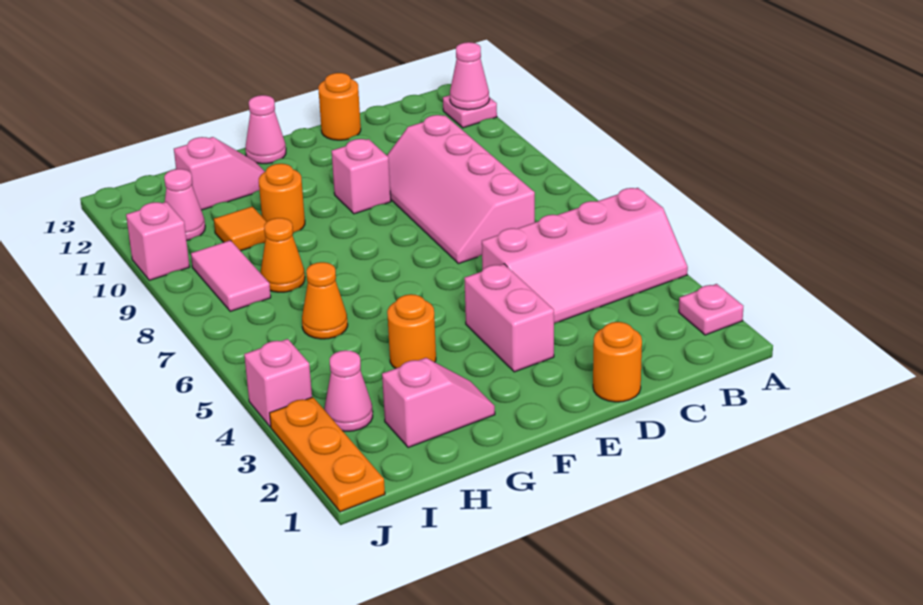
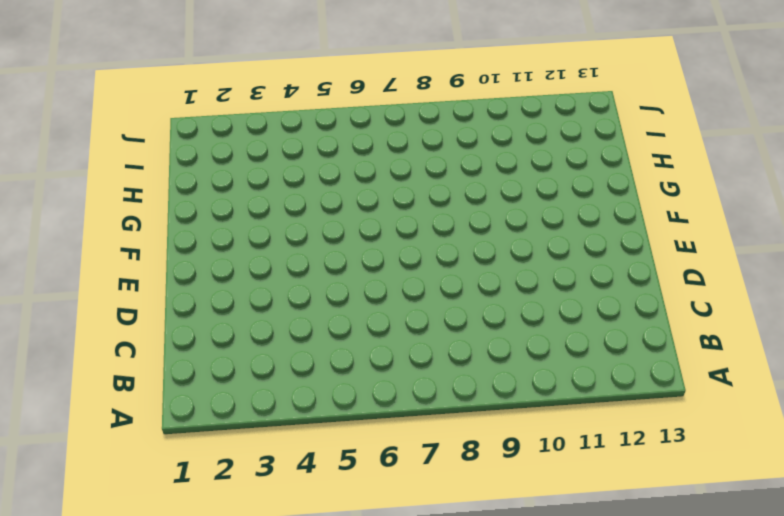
none -> pink 1x1 plate [679,284,743,335]
none -> pink 2x4 slope [482,188,688,323]
none -> pink 1x1 plate [443,95,497,128]

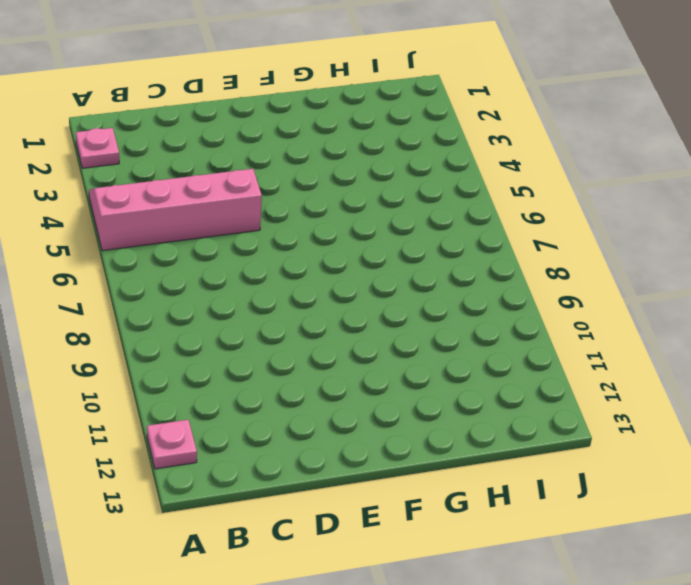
none -> pink 2x4 slope [387,115,535,264]
none -> orange 1x1 round brick [593,322,642,402]
none -> orange 1x1 round brick [318,73,361,140]

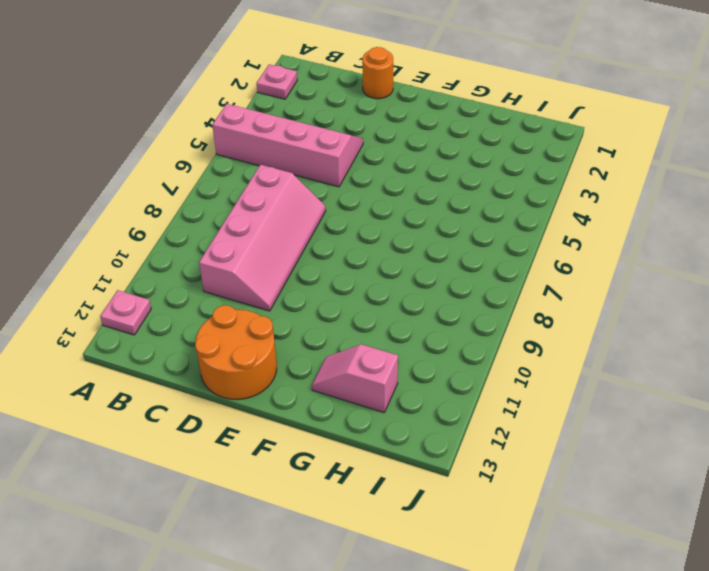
orange 2x2 round brick [195,305,277,399] -> orange 1x1 round brick [318,73,361,140]
none -> pink 1x2 brick [464,264,554,372]
none -> pink 1x1 brick [332,139,391,214]
none -> pink 1x1 cone [245,95,286,164]

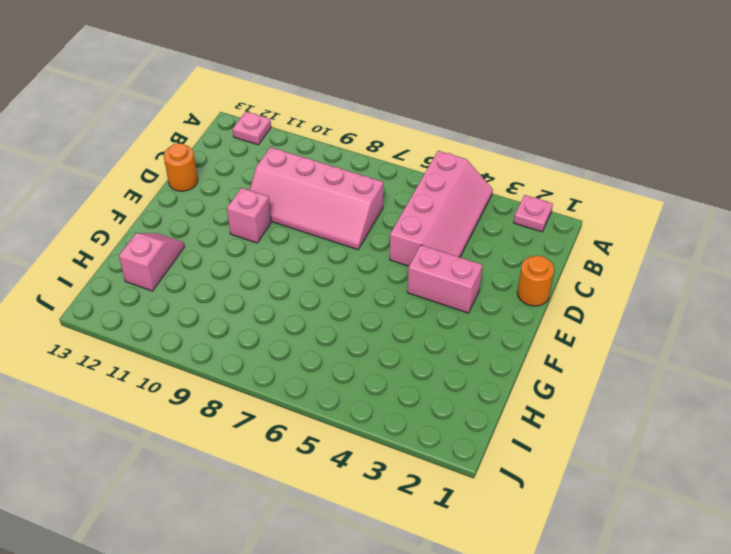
none -> pink 1x1 cone [245,95,286,164]
none -> pink 1x2 slope [382,358,495,448]
none -> orange 1x1 round brick [387,294,436,368]

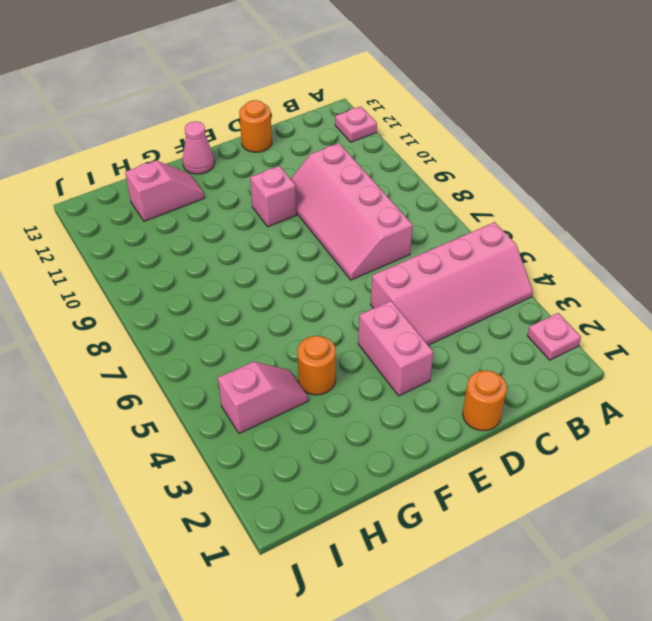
pink 1x2 slope [218,362,308,433] -> pink 1x2 slope moved to [382,358,495,448]
none -> orange 1x1 round brick [259,164,305,233]
none -> orange 1x1 cone [302,262,348,339]
none -> orange 1x1 cone [261,218,305,292]

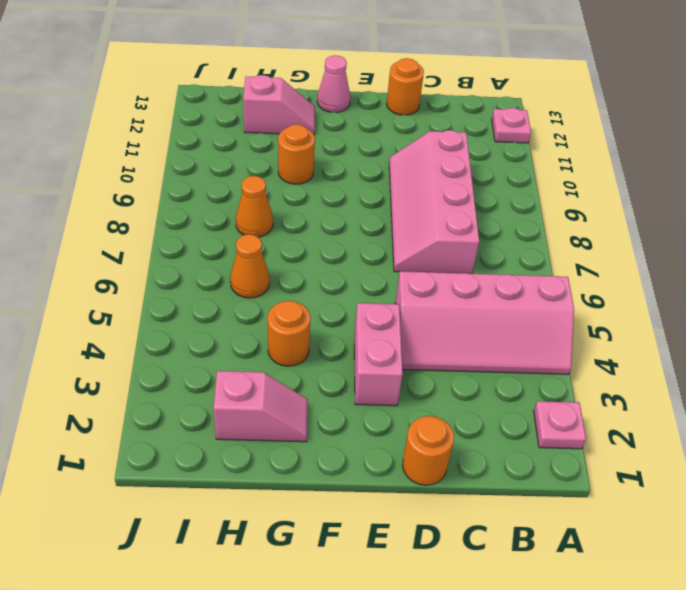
none -> pink 1x1 brick [332,139,391,214]
none -> orange 1x1 tile [214,207,267,251]
none -> pink 1x1 cone [324,350,373,431]

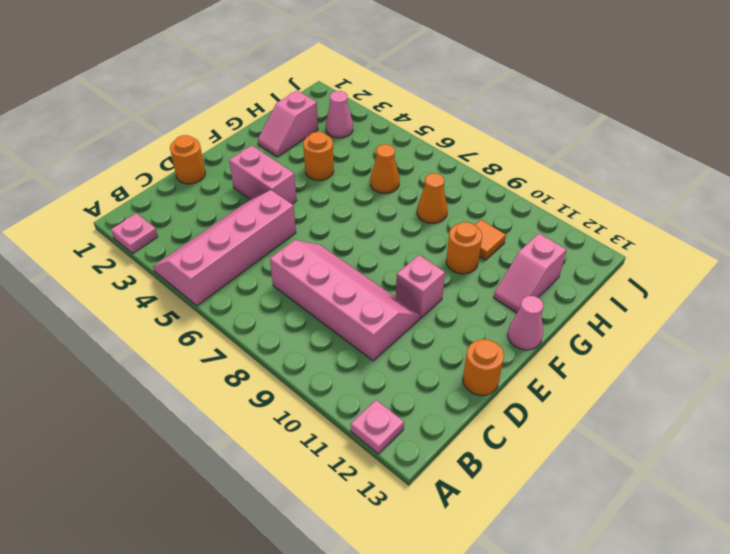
none -> pink 1x2 tile [191,240,271,311]
none -> pink 1x1 cone [164,169,205,241]
none -> orange 1x3 plate [270,397,385,512]

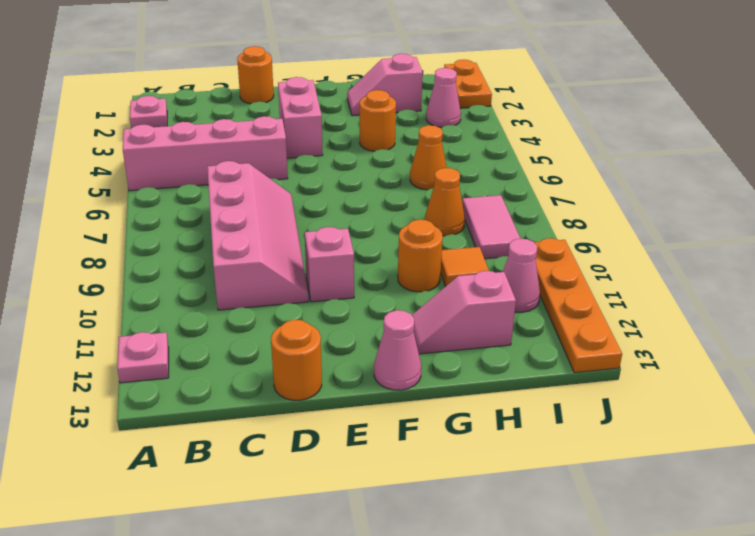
orange 1x2 plate [444,60,492,108] -> orange 1x3 plate [270,397,385,512]
orange 1x4 plate [534,238,622,373] -> pink 1x1 brick [126,202,190,280]
none -> pink 1x1 brick [244,339,312,427]
none -> pink 1x1 cone [450,42,489,110]

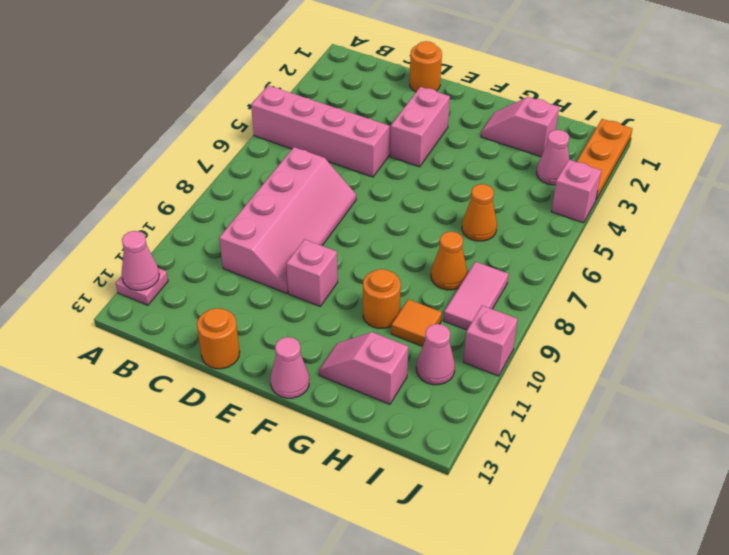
none -> pink 1x1 plate [679,284,743,335]
none -> orange 1x1 round brick [387,294,436,368]

